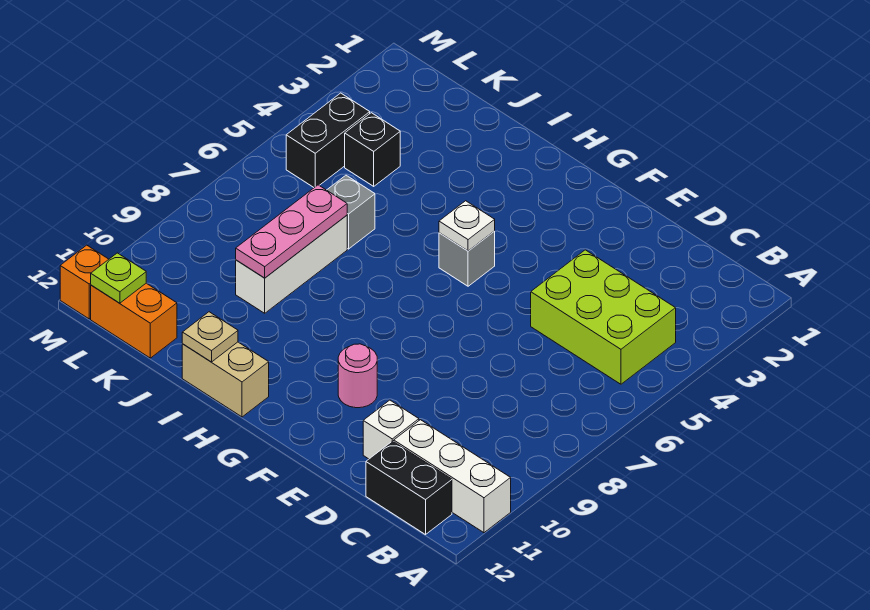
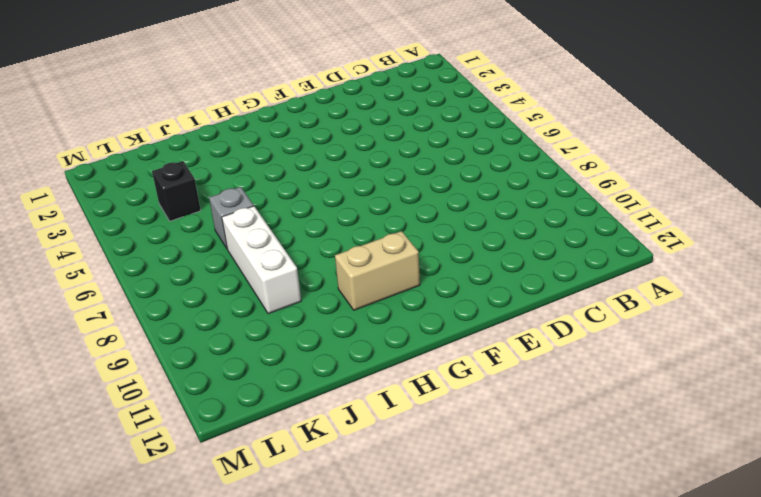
tan 1x2 brick [335,231,420,310] -> tan 1x2 brick moved to [182,342,269,417]
none -> white 1x3 brick [394,420,511,533]
none -> lime 2x3 brick [531,250,676,384]
none -> black 1x2 brick [366,441,452,535]

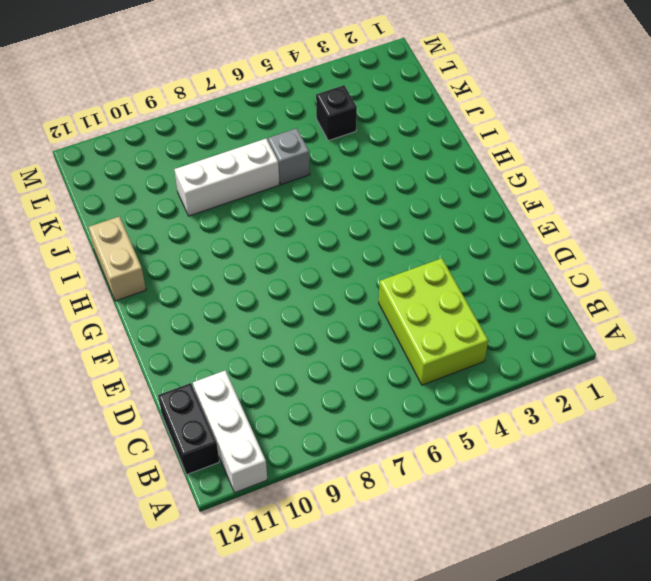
none -> white 1x1 brick [363,400,419,459]
none -> pink 1x1 round brick [338,344,377,408]
none -> grey 1x1 brick [439,231,495,286]

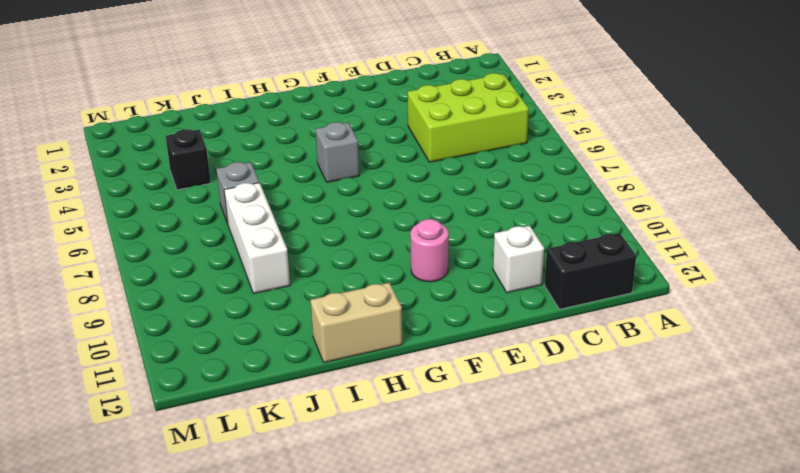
none -> white 1x3 brick [394,420,511,533]
none -> orange 1x2 brick [91,283,177,358]
none -> black 1x2 brick [286,93,370,188]

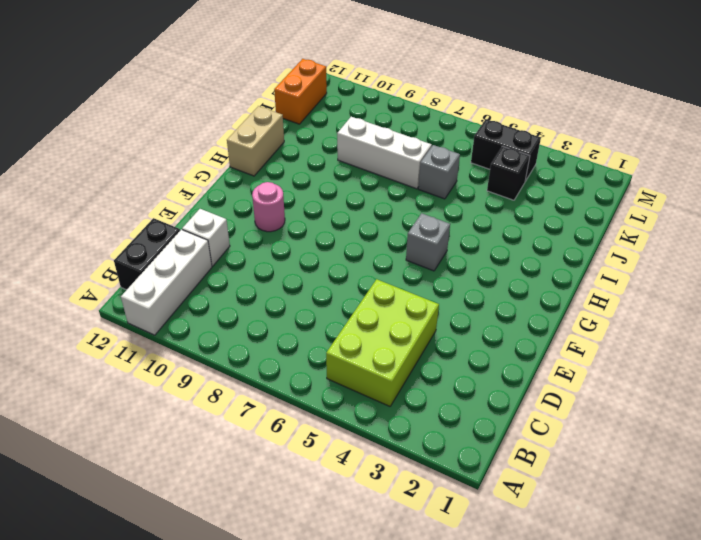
none -> orange 1x1 brick [60,245,109,319]
none -> white 1x1 plate [439,201,495,251]
none -> tan 1x1 plate [182,312,238,362]

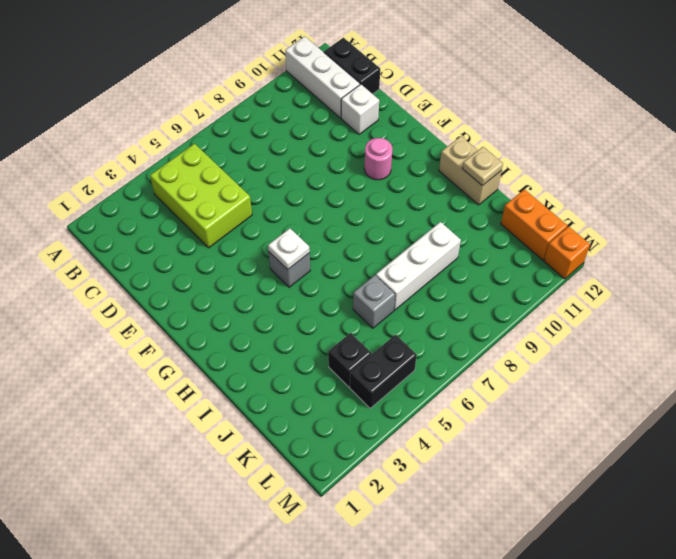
none -> pink 1x3 plate [236,185,347,278]
none -> lime 1x1 plate [91,253,146,303]

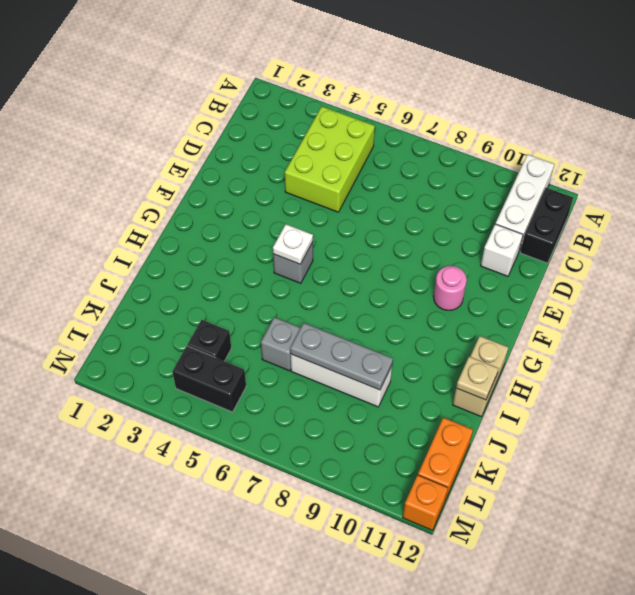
grey 1x3 plate [290,323,393,390] -> pink 1x3 plate [236,185,347,278]
none -> lime 1x1 plate [91,253,146,303]

